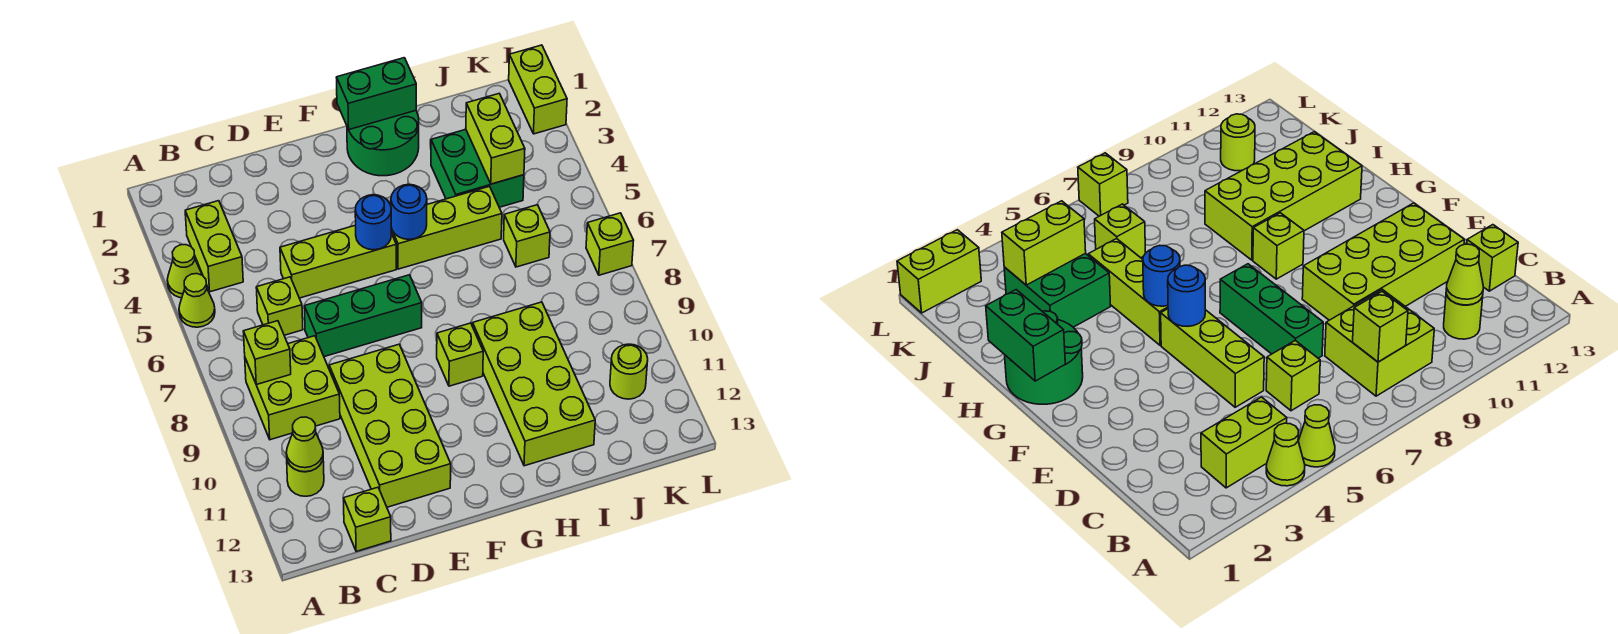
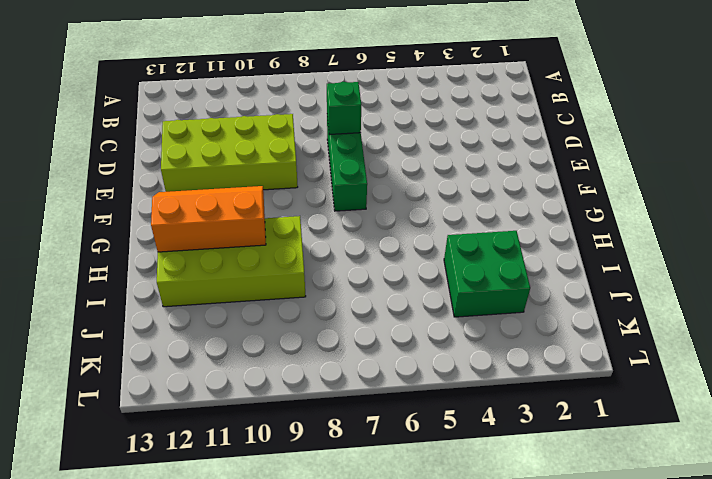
green 1x1 brick [327,82,361,135] -> none
orange 2x3 slope [151,186,266,252] -> none
none -> lime 1x1 cone [167,245,202,298]
none -> lime 1x1 cone [179,274,215,327]
none -> lime 1x2 brick [185,201,243,292]

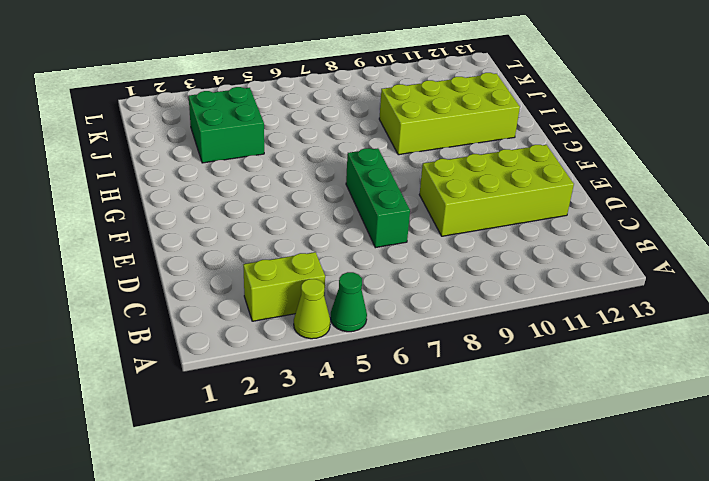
green 1x1 cone [331,272,367,332] -> lime 1x1 cone [179,274,215,327]
none -> lime 2x2 brick [245,336,340,440]
none -> lime 1x1 round brick [287,461,324,496]
none -> lime 1x1 brick [256,277,303,335]

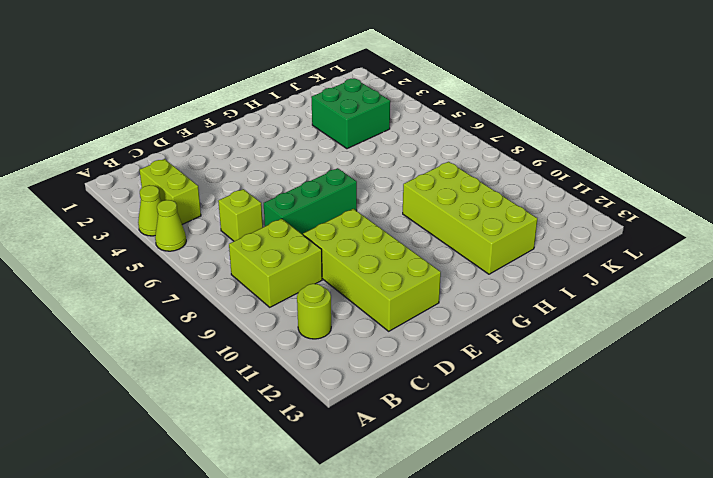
none -> lime 1x1 brick [344,487,391,552]
none -> lime 1x3 brick [280,225,396,298]
none -> green 2x2 round brick [347,111,419,176]

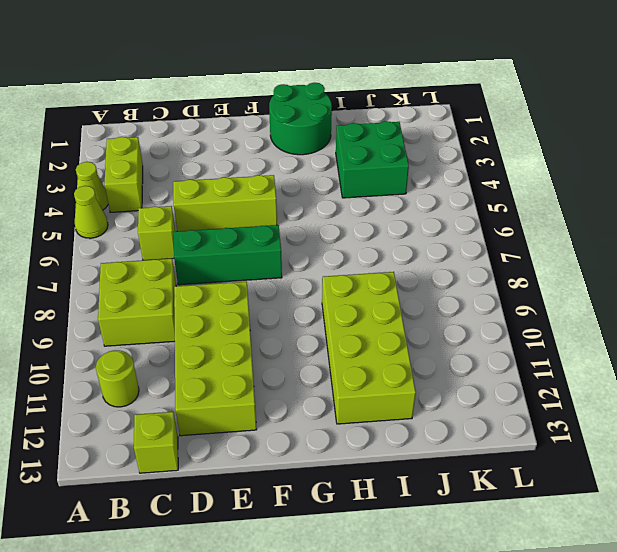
none -> lime 1x3 brick [391,186,502,269]
none -> lime 1x1 brick [437,323,483,386]
none -> lime 1x1 brick [504,205,550,267]

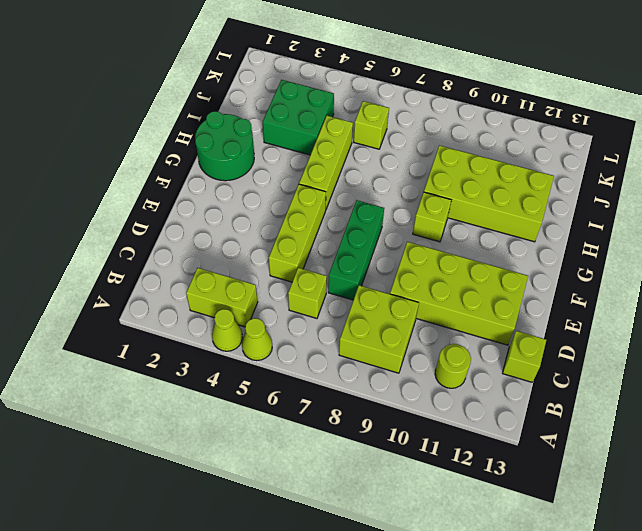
none -> lime 1x1 round brick [610,344,648,399]
none -> lime 1x2 brick [509,45,567,134]
none -> lime 1x1 brick [586,213,634,275]

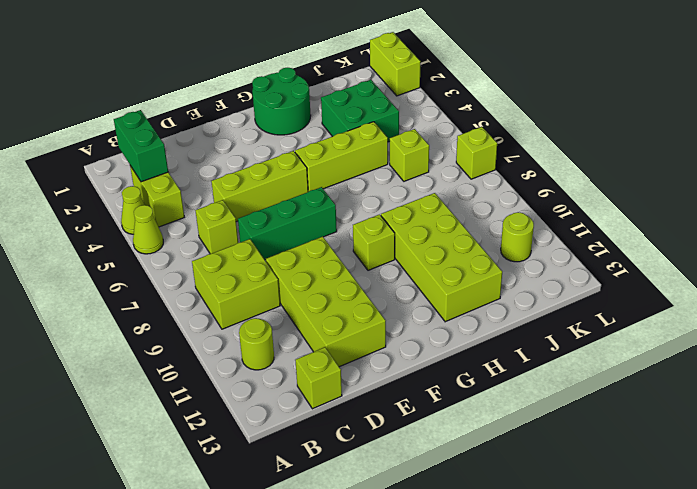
green 1x2 brick [114,110,168,182] -> green 1x2 brick turned to [336,58,416,129]
none -> lime 1x1 brick [243,321,291,385]
none -> lime 1x1 cone [286,417,323,472]
none -> blue 1x1 round brick [355,195,391,250]

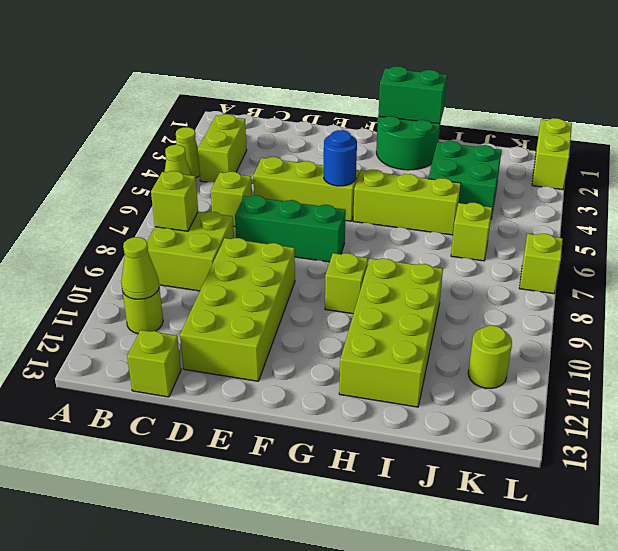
none -> blue 1x1 round brick [391,184,427,239]
none -> lime 1x2 brick [466,94,525,184]

